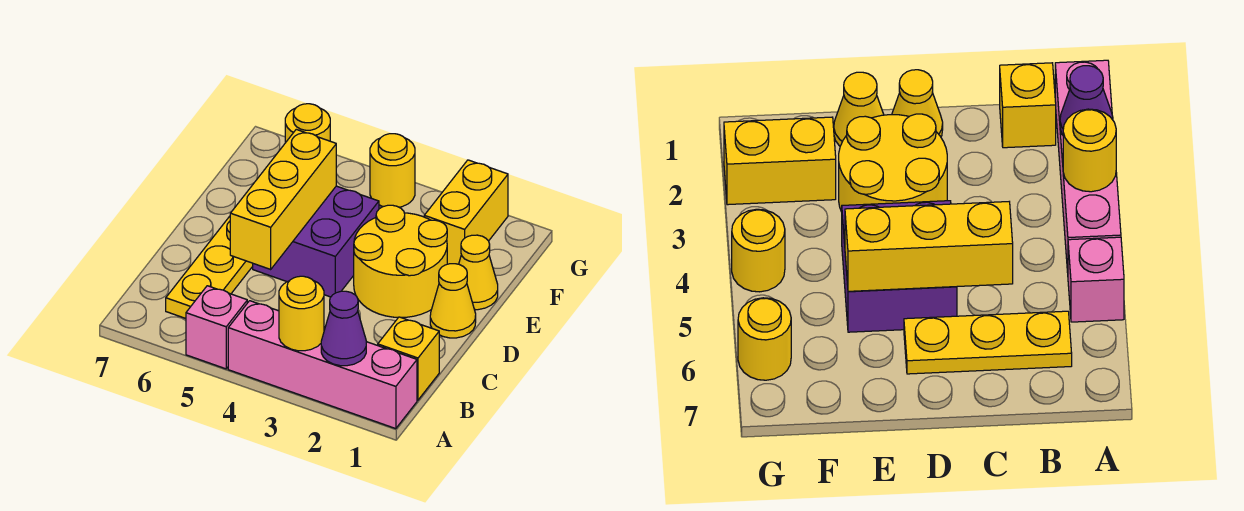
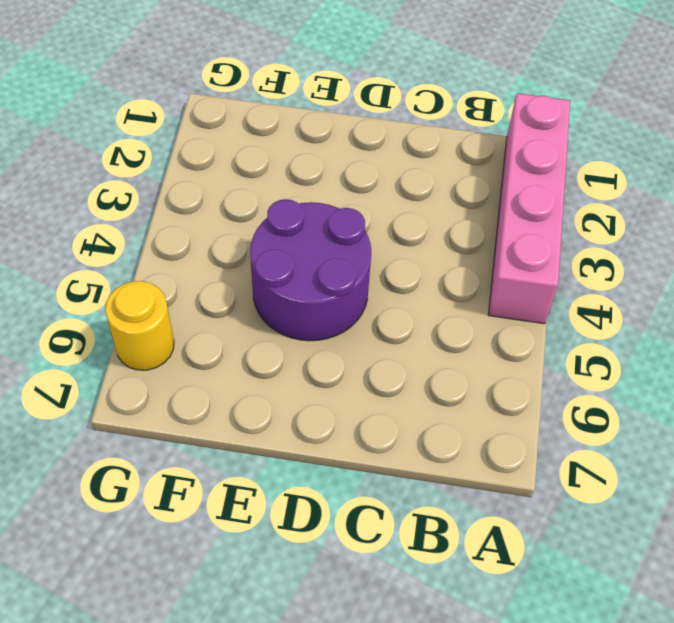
purple 2x2 round brick [250,199,371,341] -> purple 2x2 brick [253,186,379,297]
none -> pink 1x1 brick [186,286,247,369]
none -> yellow 1x1 brick [378,317,439,400]
none -> yellow 1x3 plate [166,216,253,318]

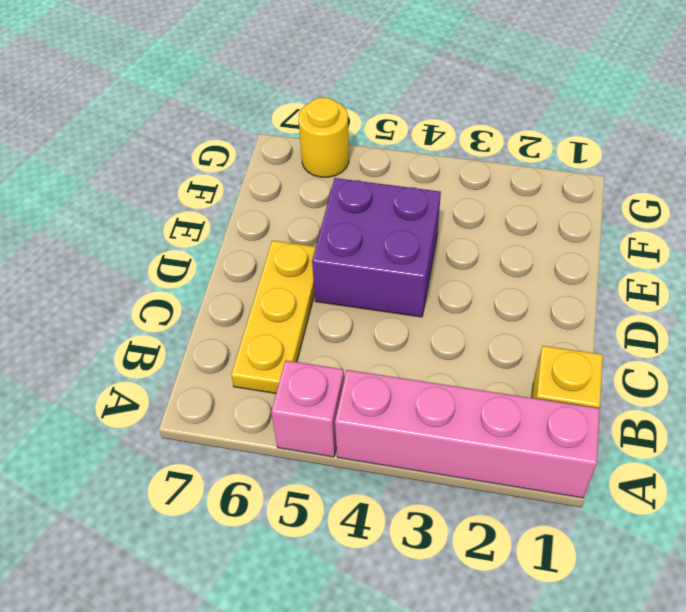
none -> yellow 1x1 cone [430,264,476,338]
none -> yellow 2x2 round brick [354,205,447,318]
none -> yellow 1x1 cone [459,235,498,310]

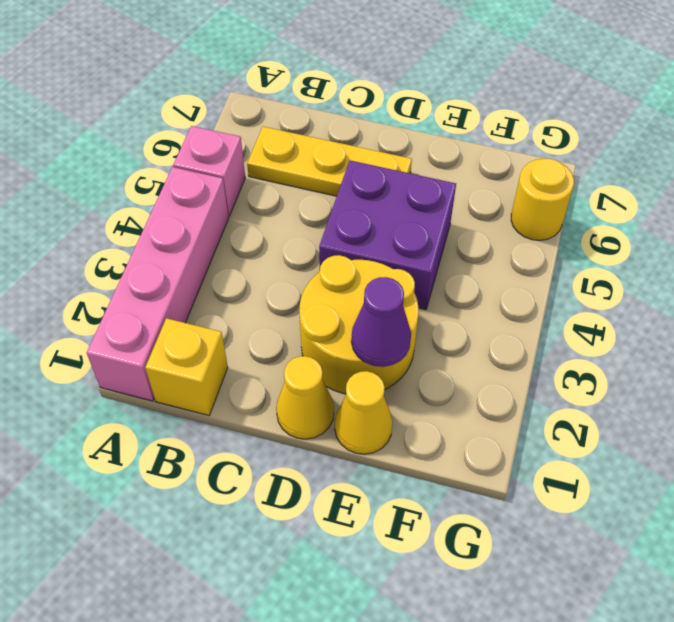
purple 1x1 cone [351,277,411,367] -> purple 1x1 cone moved to [321,291,366,366]
none -> yellow 1x2 brick [424,160,508,264]
none -> yellow 1x1 round brick [370,134,415,207]
none -> yellow 1x1 round brick [279,276,324,351]

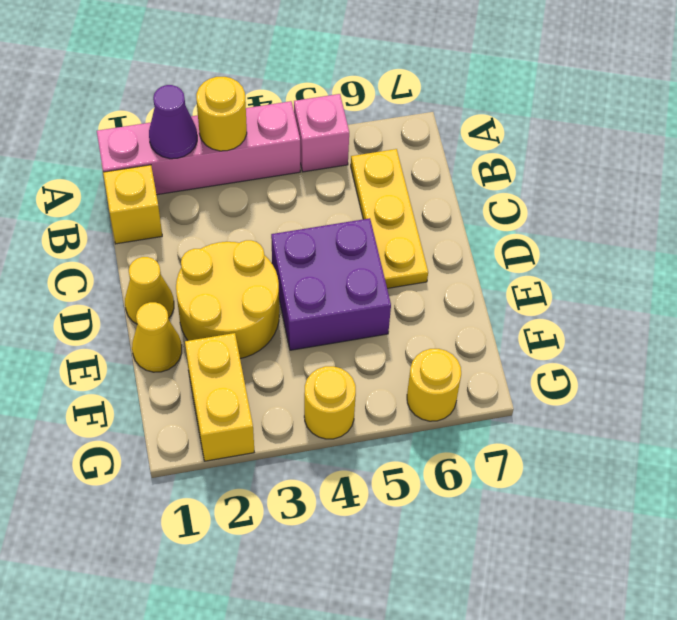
none -> yellow 1x3 brick [230,129,336,269]

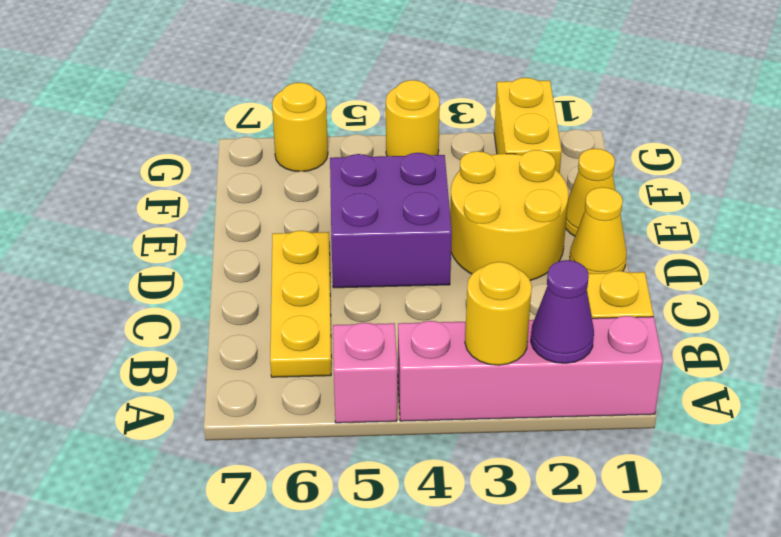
none -> yellow 1x3 brick [230,129,336,269]

